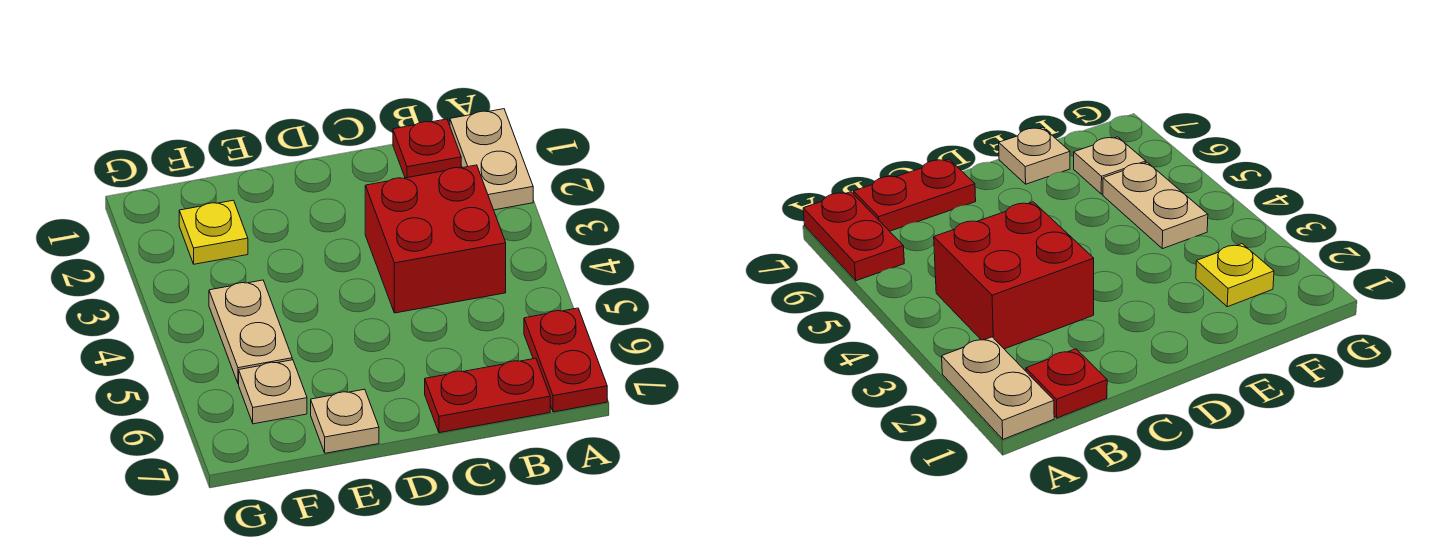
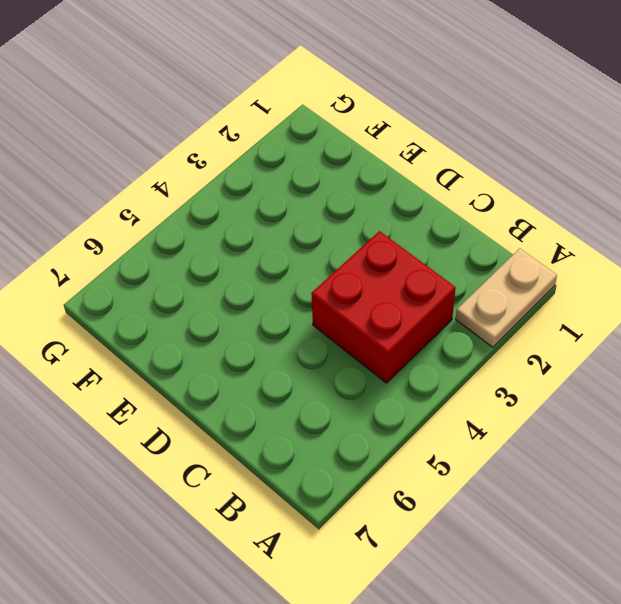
none -> red 1x2 plate [524,308,607,412]
none -> red 1x1 plate [393,119,461,178]

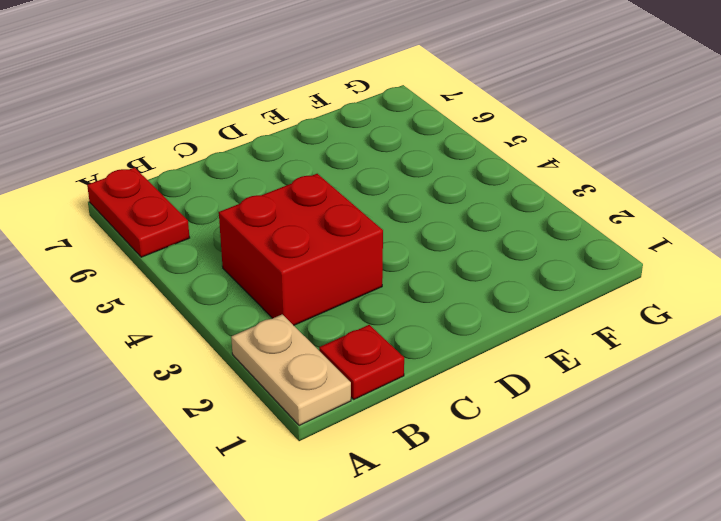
none -> red 1x2 plate [425,358,550,433]
none -> tan 1x1 plate [311,389,379,453]

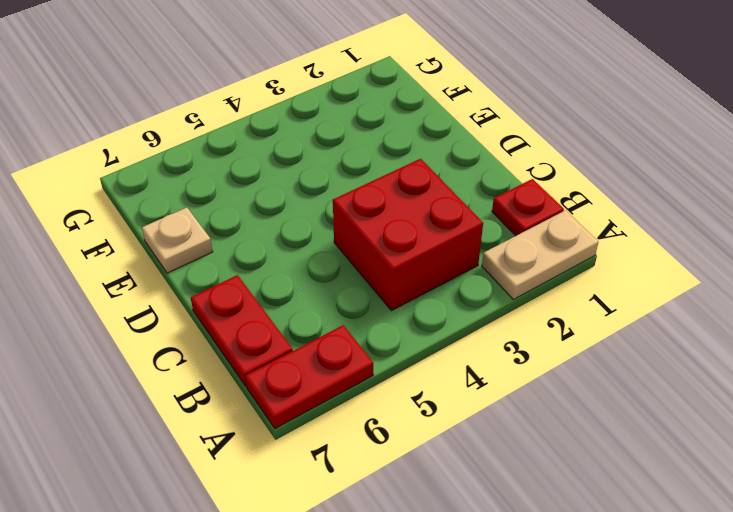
none -> yellow 1x1 plate [179,200,248,264]
none -> tan 1x2 plate [209,280,292,384]

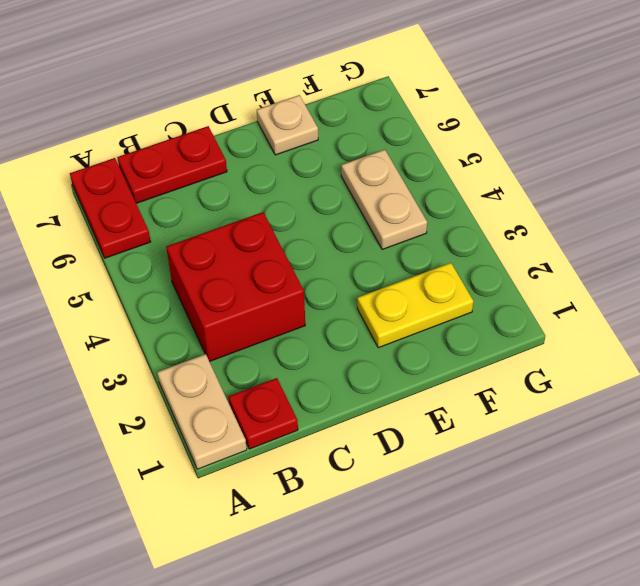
yellow 1x2 plate [357,263,473,348] -> yellow 1x1 plate [179,200,248,264]
none -> tan 1x1 plate [239,360,307,424]

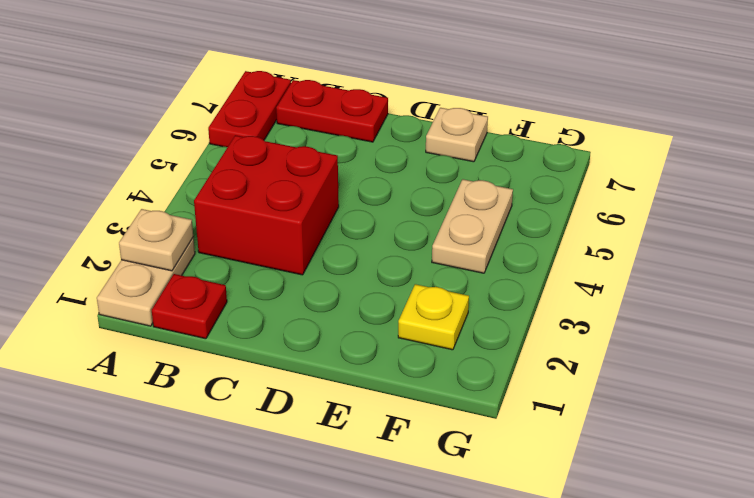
tan 1x1 plate [119,209,193,271] -> tan 1x1 plate moved to [239,360,307,424]

